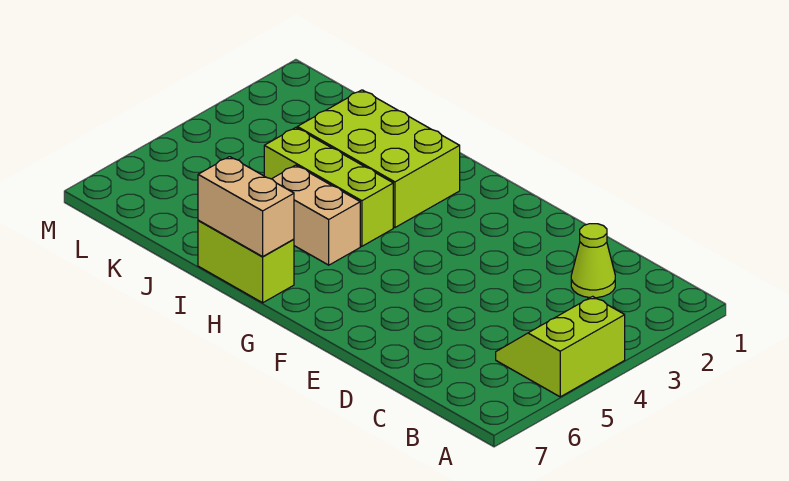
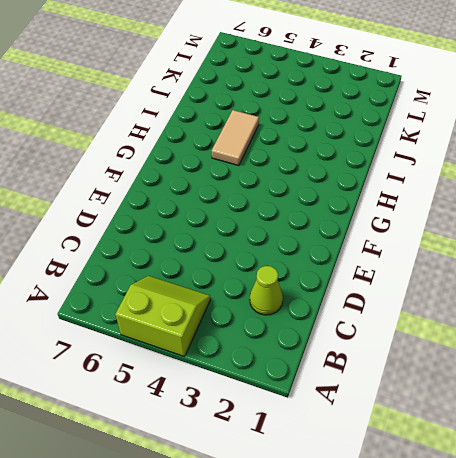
tan 1x2 tile [212,110,259,166] -> tan 1x2 brick [272,165,360,265]
none -> lime 2x3 brick [297,90,460,227]
none -> lime 1x3 brick [264,128,393,246]

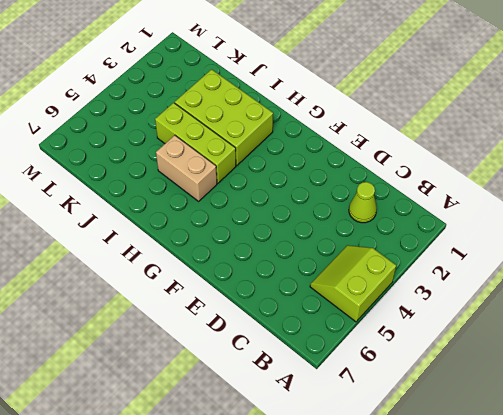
none -> lime 1x2 brick [198,220,294,303]
none -> tan 1x2 brick [198,157,294,257]

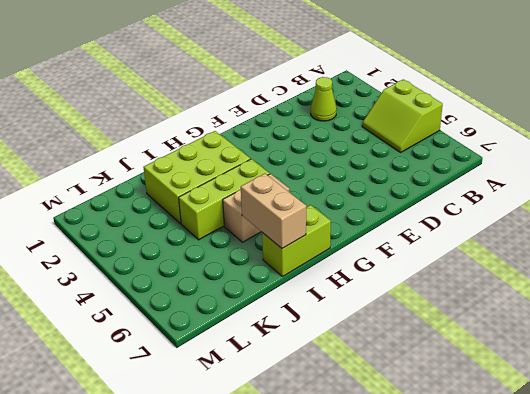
tan 1x2 brick [241,174,306,249] -> tan 1x2 brick turned to [198,157,294,257]

